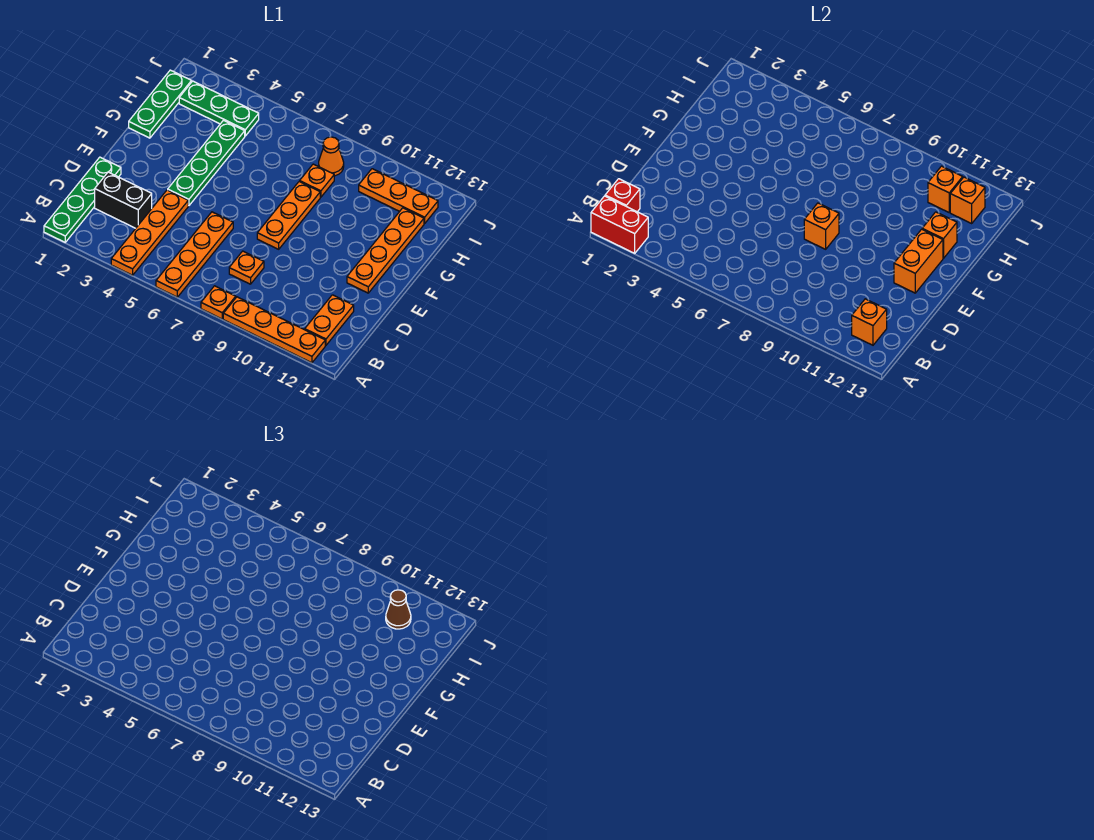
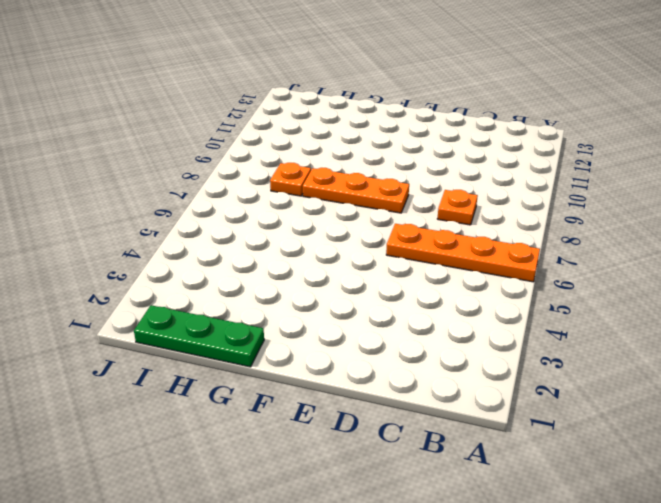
none -> green 1x4 plate [44,157,121,242]
none -> orange 1x4 plate [111,190,188,275]
none -> orange 1x1 plate [201,286,236,319]

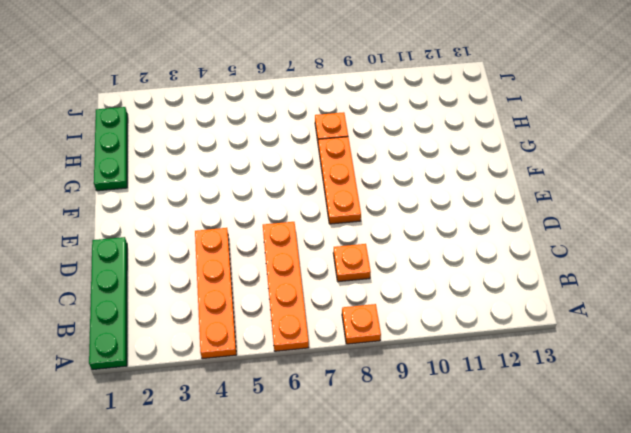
none -> orange 1x4 plate [223,297,325,363]
none -> orange 1x2 plate [305,295,354,345]
none -> black 1x2 brick [95,172,152,228]

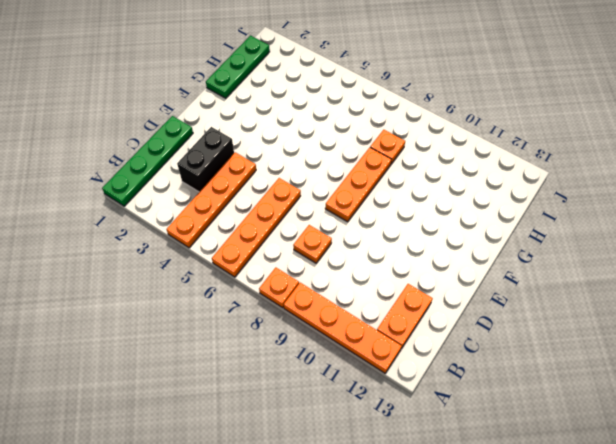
black 1x2 brick [177,127,234,192] -> black 1x2 brick turned to [95,172,152,228]
none -> green 1x4 plate [168,120,245,206]
none -> orange 1x4 plate [347,208,424,293]
none -> green 1x3 plate [179,81,259,136]

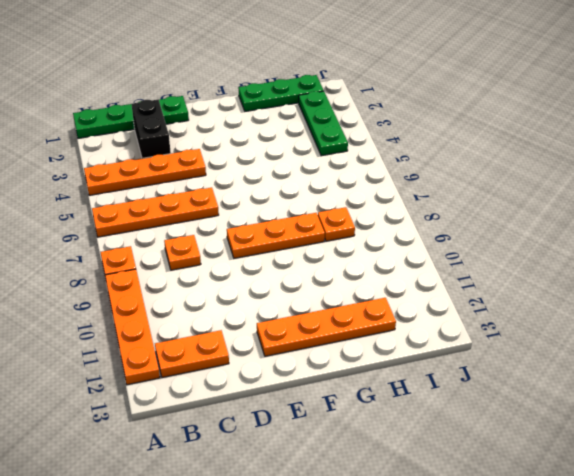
none -> green 1x4 plate [168,120,245,206]
none -> orange 1x1 cone [319,137,344,176]
none -> orange 1x3 plate [359,169,438,223]

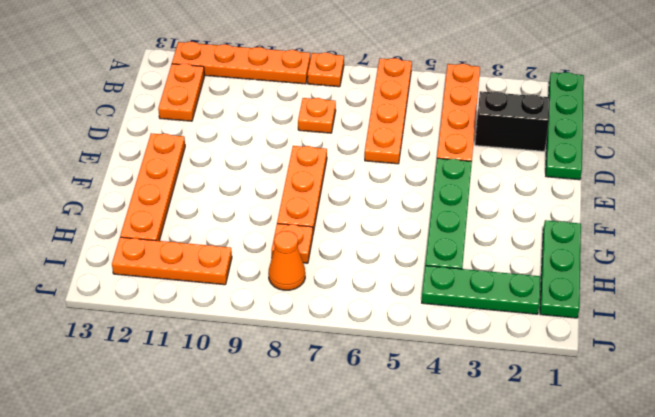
none -> red 1x2 brick [591,196,648,253]
none -> red 1x1 brick [605,179,640,212]
none -> orange 1x1 brick [852,299,887,345]

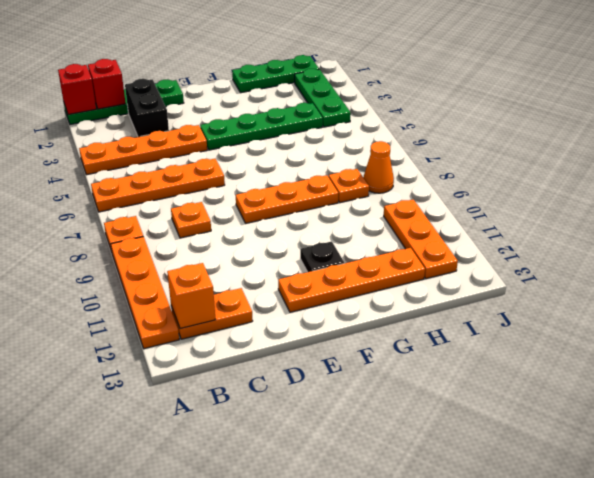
red 1x1 brick [58,64,96,115] -> red 1x2 brick [591,196,648,253]
black 1x1 plate [300,241,344,272] -> none
none -> orange 1x1 brick [804,203,839,249]
none -> orange 1x2 brick [894,229,943,293]
none -> orange 1x1 brick [922,212,957,258]

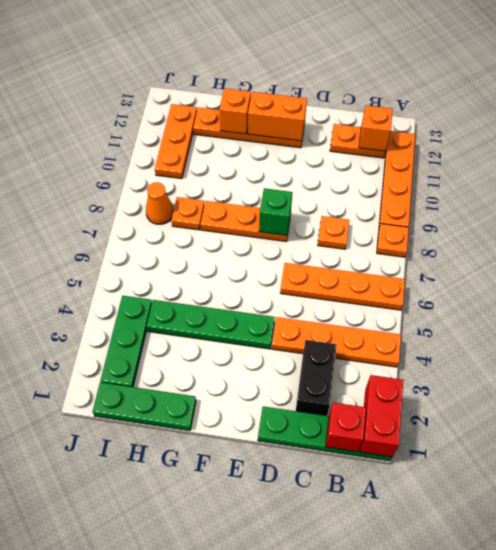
green 1x1 brick [259,188,293,235] -> orange 1x1 brick [804,203,839,249]
none -> orange 1x1 brick [928,166,963,212]
none -> orange 1x1 brick [950,177,985,223]
none -> brown 1x1 cone [386,590,411,629]

